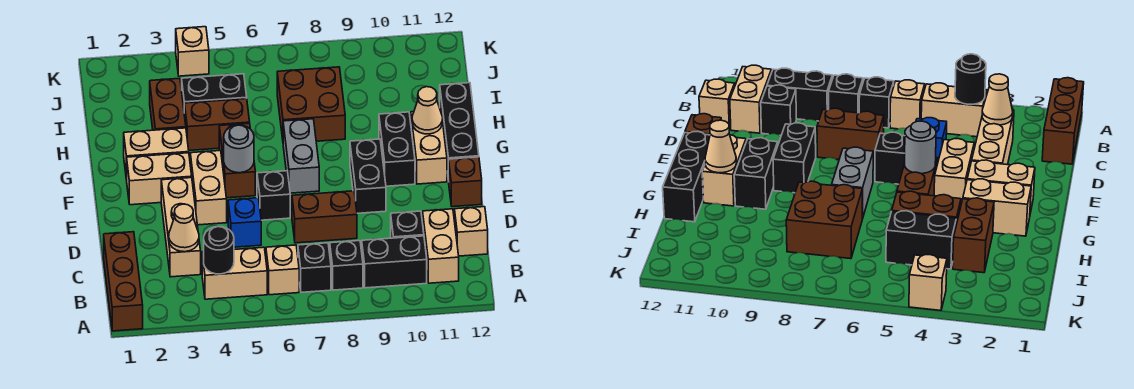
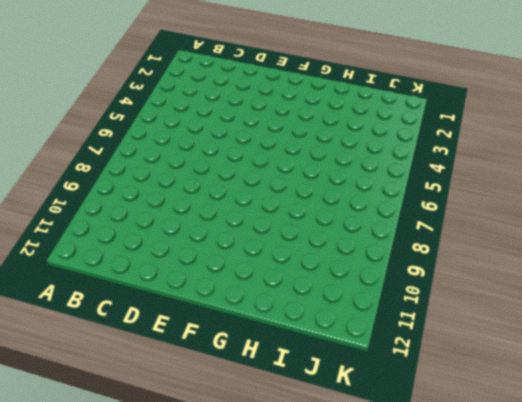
none -> brown 1x3 brick [104,232,143,331]
none -> tan 1x2 brick [202,247,267,299]
none -> tan 1x1 brick [266,245,299,295]
none -> black 1x1 brick [298,243,331,292]

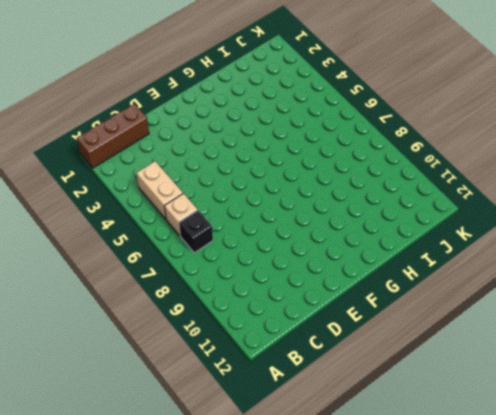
none -> black 1x1 brick [330,241,363,290]
none -> black 1x2 brick [362,236,427,288]
none -> tan 1x2 brick [423,209,459,283]
none -> tan 1x3 brick [161,178,201,277]

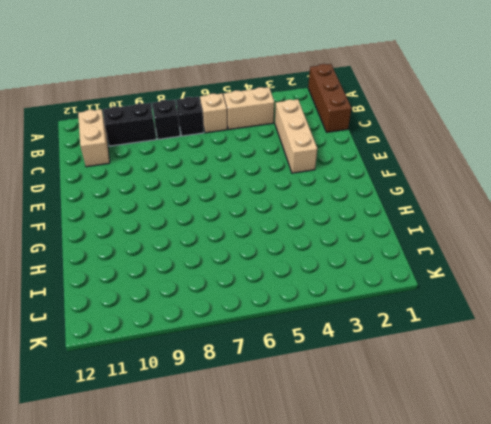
none -> black 1x1 brick [391,211,424,238]
none -> tan 1x1 brick [454,207,488,256]
none -> blue 1x1 brick [228,198,261,247]
none -> brown 1x2 brick [292,191,357,243]

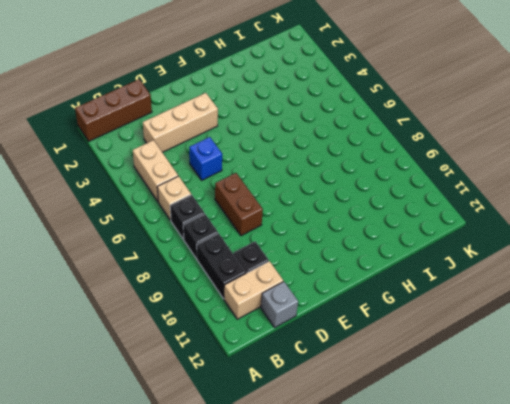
grey 1x1 brick [261,282,298,327] -> tan 1x1 brick [454,207,488,256]
none -> tan 1x2 brick [190,151,227,225]
none -> black 1x1 brick [257,171,290,220]
none -> black 1x2 brick [350,139,386,213]
none -> brown 1x1 brick [449,157,482,207]

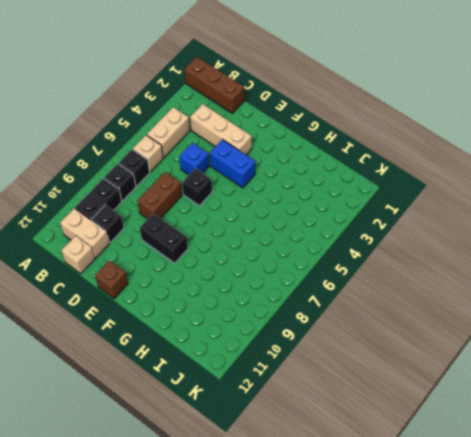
blue 1x2 brick [210,140,255,188] -> tan 1x2 brick [190,151,227,225]
none -> tan 1x2 brick [127,153,192,205]
none -> brown 1x2 brick [219,123,255,198]
none -> grey 1x2 brick [283,119,319,193]
none -> black 1x2 brick [379,112,415,186]

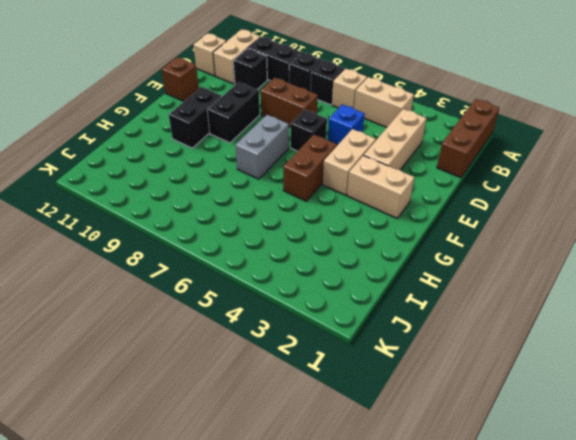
none -> tan 1x2 brick [411,110,447,184]
none -> black 1x3 brick [440,83,479,182]
none -> tan 1x2 brick [124,128,189,180]
none -> brown 1x2 brick [150,78,186,130]

